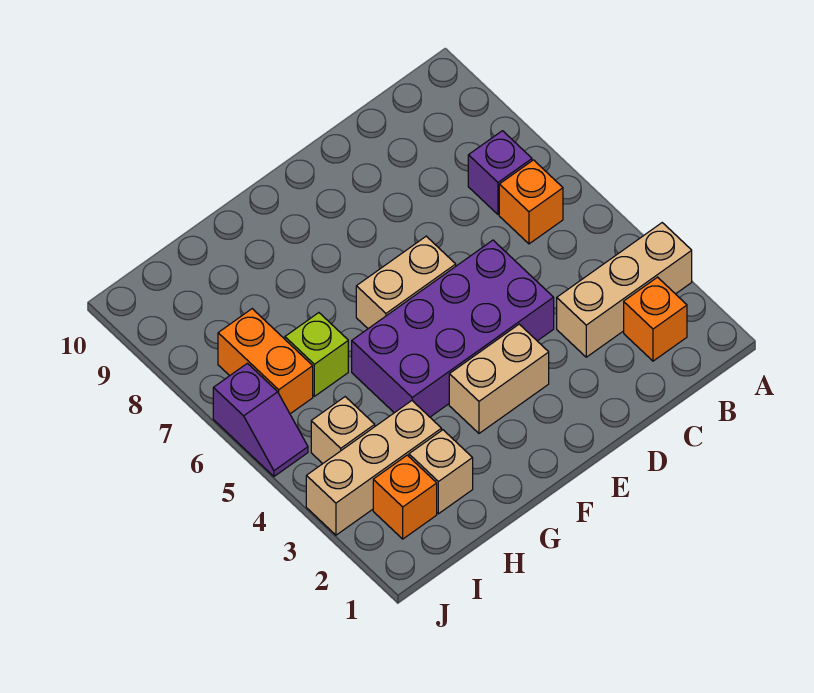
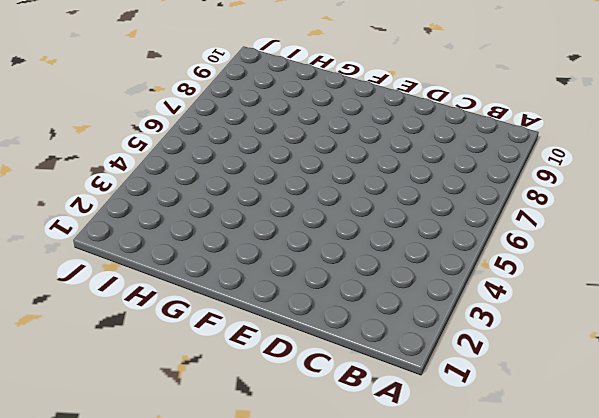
none -> tan 1x3 brick [557,223,692,357]
none -> orange 1x1 brick [624,277,687,361]
none -> orange 1x1 brick [499,160,563,244]

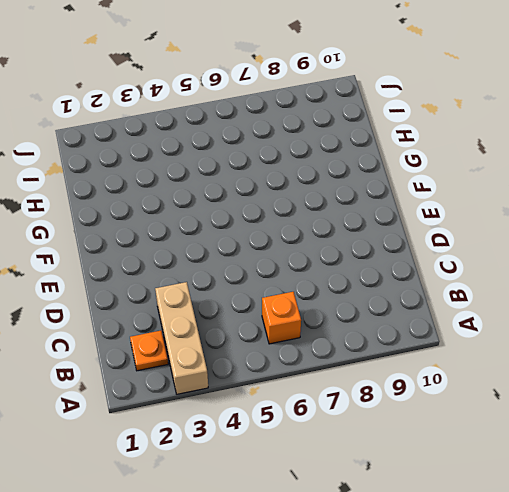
orange 1x1 plate [130,331,168,371] -> orange 1x1 brick [624,277,687,361]
none -> purple 1x1 brick [468,131,532,214]
none -> purple 2x4 brick [352,240,554,417]
none -> tan 1x2 brick [449,324,549,433]

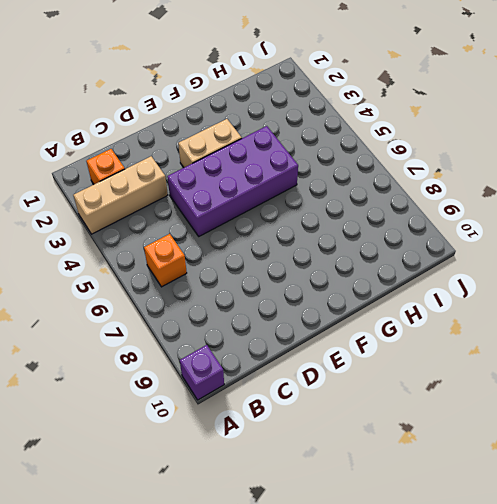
purple 1x1 brick [180,345,224,400] -> purple 1x1 brick moved to [468,131,532,214]
none -> tan 1x2 brick [356,236,456,329]
none -> tan 1x1 brick [409,430,473,514]
none -> tan 1x3 brick [306,401,442,535]

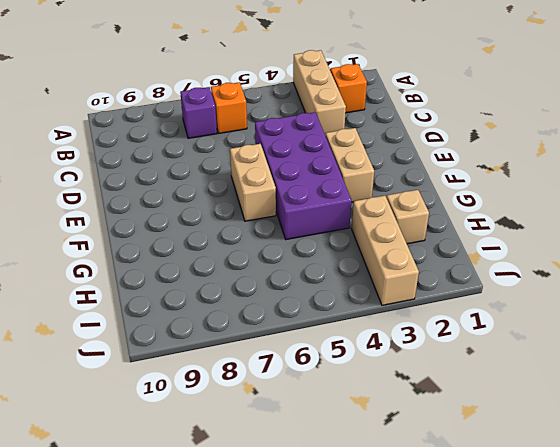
none -> lime 1x1 brick [285,313,348,396]
none -> orange 1x1 brick [373,455,437,539]
none -> tan 1x1 brick [311,397,375,464]

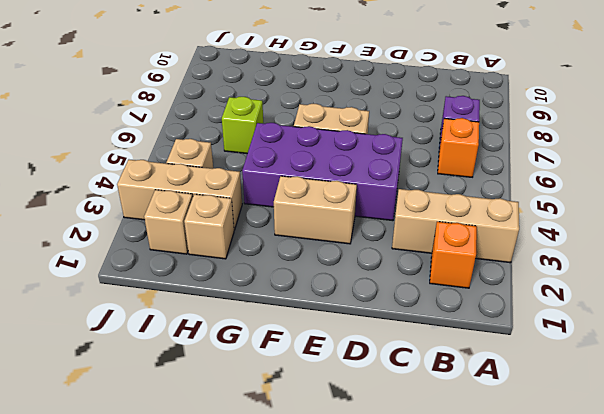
tan 1x1 brick [144,190,193,254] -> orange 1x1 brick [373,455,437,539]
none -> orange 1x2 brick [218,309,313,414]
none -> purple 1x2 slope [213,363,308,476]

